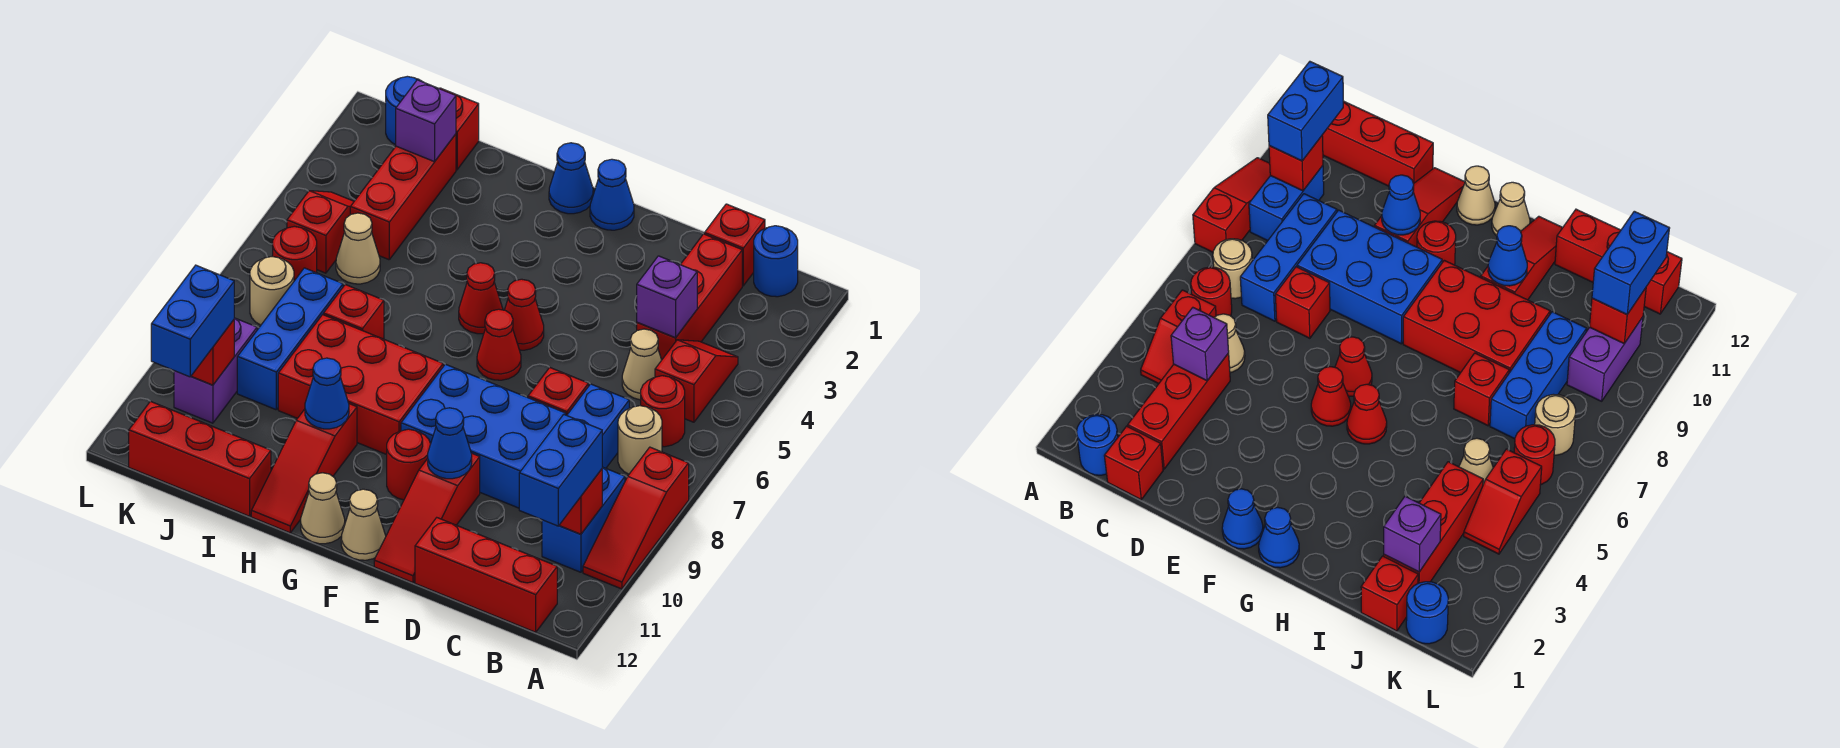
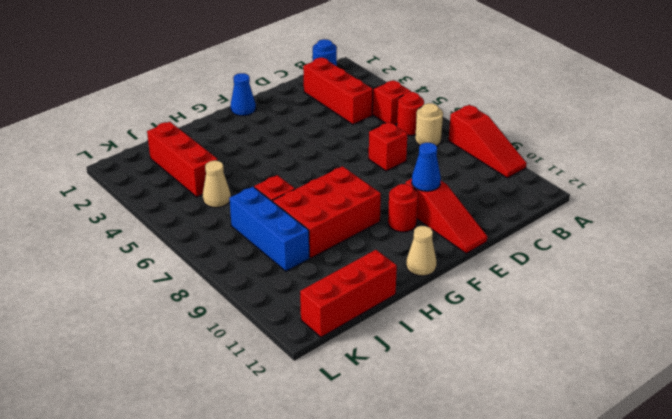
none -> blue 1x2 brick [542,467,625,572]
none -> red 1x3 brick [415,518,557,632]
none -> red 1x1 brick [705,204,765,286]
none -> tan 1x1 cone [622,329,661,400]

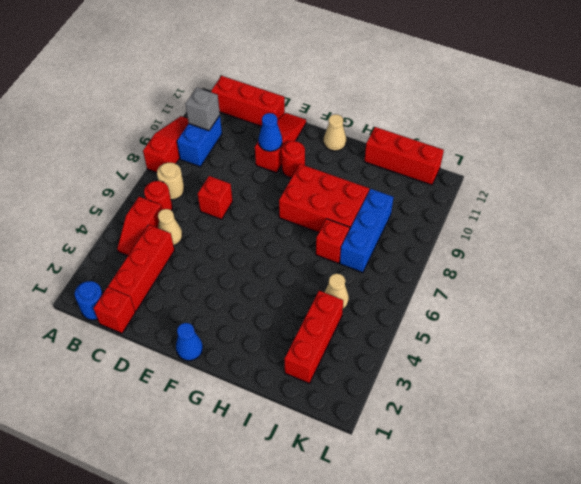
grey 1x1 brick [186,88,220,131] -> red 1x1 brick [559,469,602,534]
none -> blue 1x3 brick [567,384,629,468]
none -> blue 2x3 brick [401,364,566,508]
none -> red 1x1 cone [505,279,544,350]
none -> red 1x1 cone [477,309,521,380]

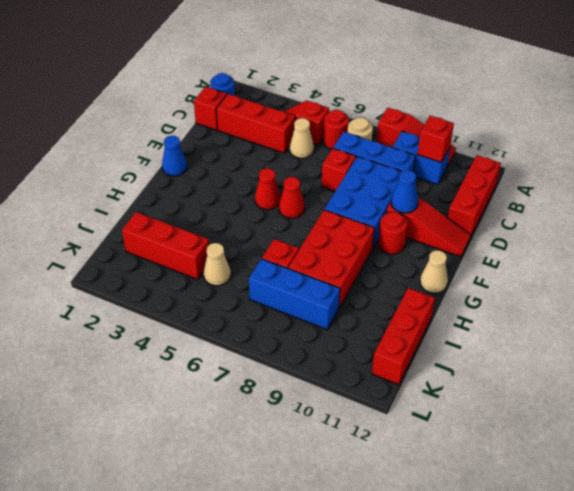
none -> tan 1x1 cone [341,489,386,560]
none -> blue 1x1 cone [549,143,593,214]
none -> red 1x1 cone [459,263,503,334]
none -> red 1x3 slope [251,404,357,533]

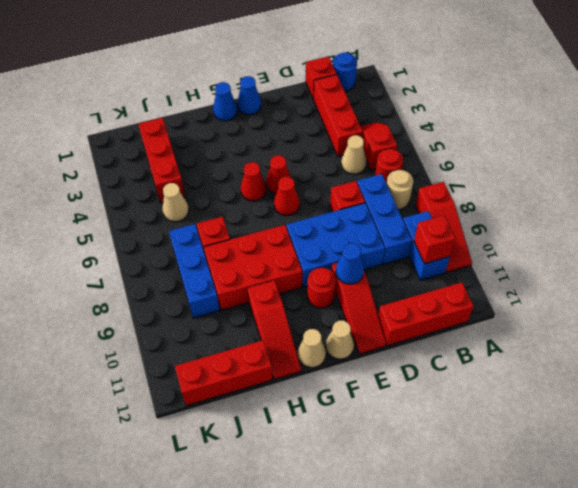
none -> red 1x1 brick [439,88,479,170]
none -> blue 1x1 round brick [386,76,422,145]
none -> red 1x2 slope [287,191,354,273]
none -> red 1x1 round brick [273,226,317,281]

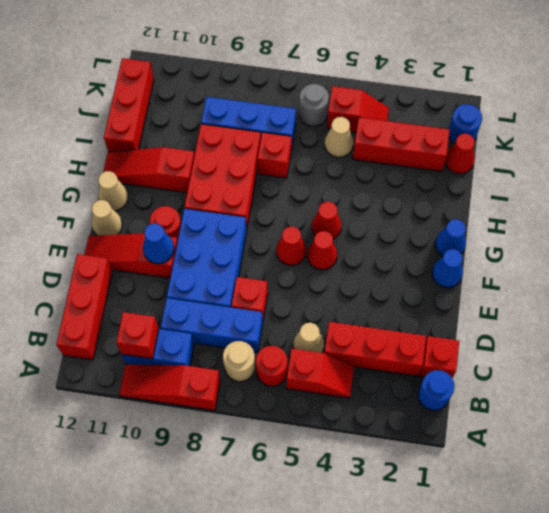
red 1x1 cone [445,134,475,174] -> red 1x1 brick [439,88,479,170]
grey 1x1 round brick [299,84,329,126] -> red 1x1 round brick [273,226,317,281]
none -> tan 1x1 round brick [250,257,294,325]
none -> purple 1x2 brick [174,318,257,423]
none -> purple 1x1 brick [637,256,697,338]
none -> blue 1x1 cone [305,358,349,429]

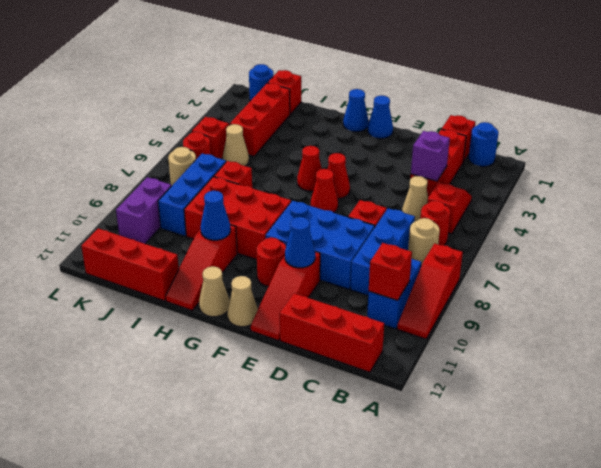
none -> purple 1x1 brick [396,80,456,162]
none -> red 1x1 brick [191,320,234,385]
none -> blue 1x2 brick [519,414,602,526]
none -> blue 1x2 brick [151,265,234,377]

